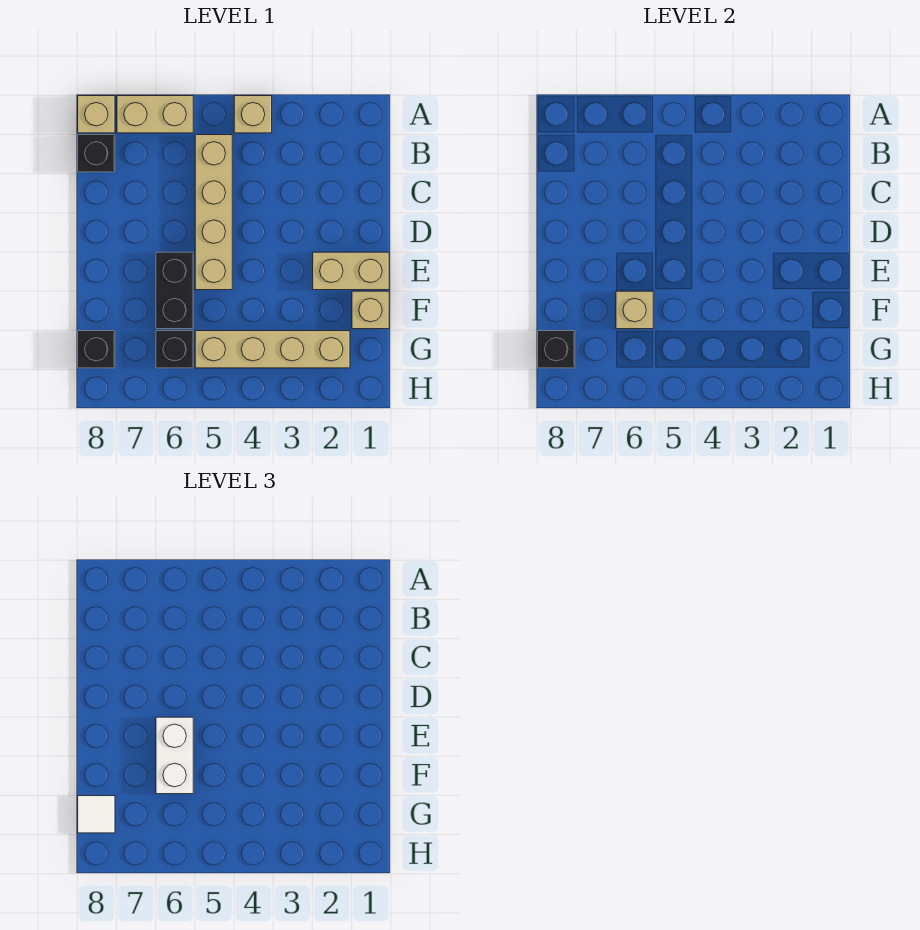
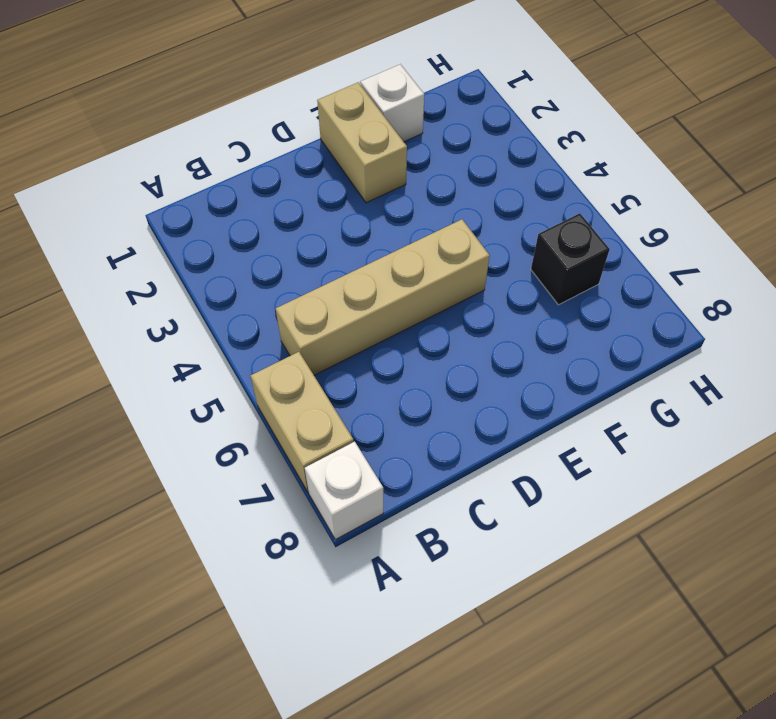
white 1x1 brick [305,442,383,540] -> tan 1x1 brick [78,96,115,133]
white 1x1 brick [360,64,424,142] -> tan 1x1 brick [352,291,389,329]
none -> tan 1x1 brick [234,96,272,133]
none -> black 1x1 brick [78,135,115,172]
none -> black 1x2 brick [156,252,193,329]

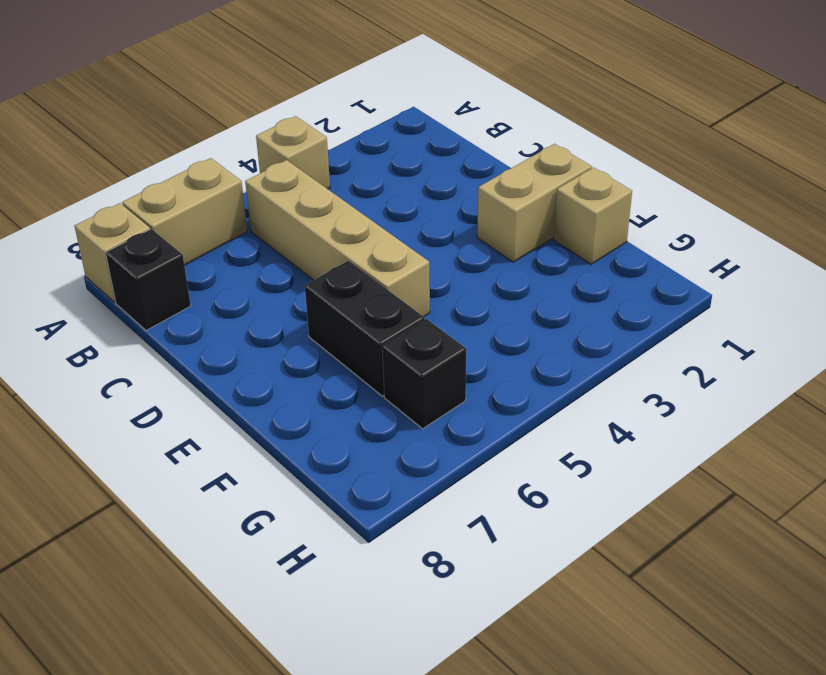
none -> tan 1x4 brick [195,331,350,368]
none -> black 1x1 brick [78,331,115,368]
none -> tan 1x1 brick [616,291,653,329]

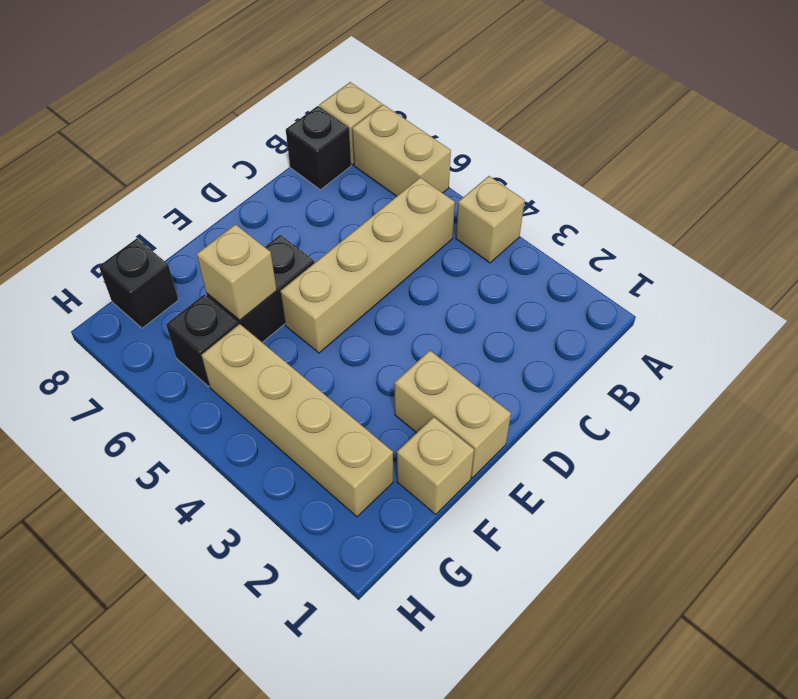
none -> black 1x1 brick [538,331,575,368]
none -> white 1x2 brick [156,717,193,794]
none -> white 1x1 tile [78,796,115,833]

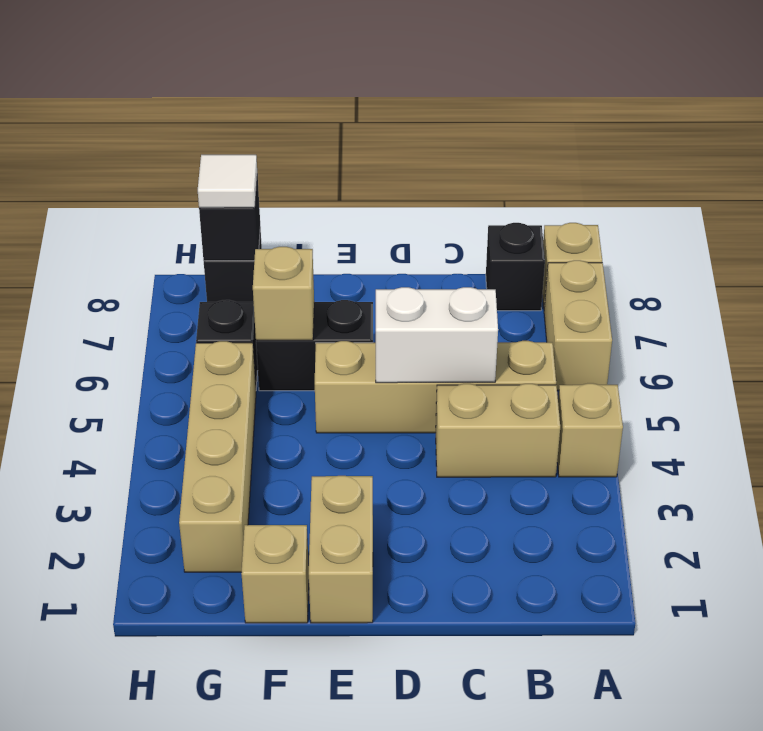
tan 1x2 brick [436,384,560,477] -> none
white 1x2 brick [376,287,498,383] -> white 1x2 brick moved to [156,717,193,794]

